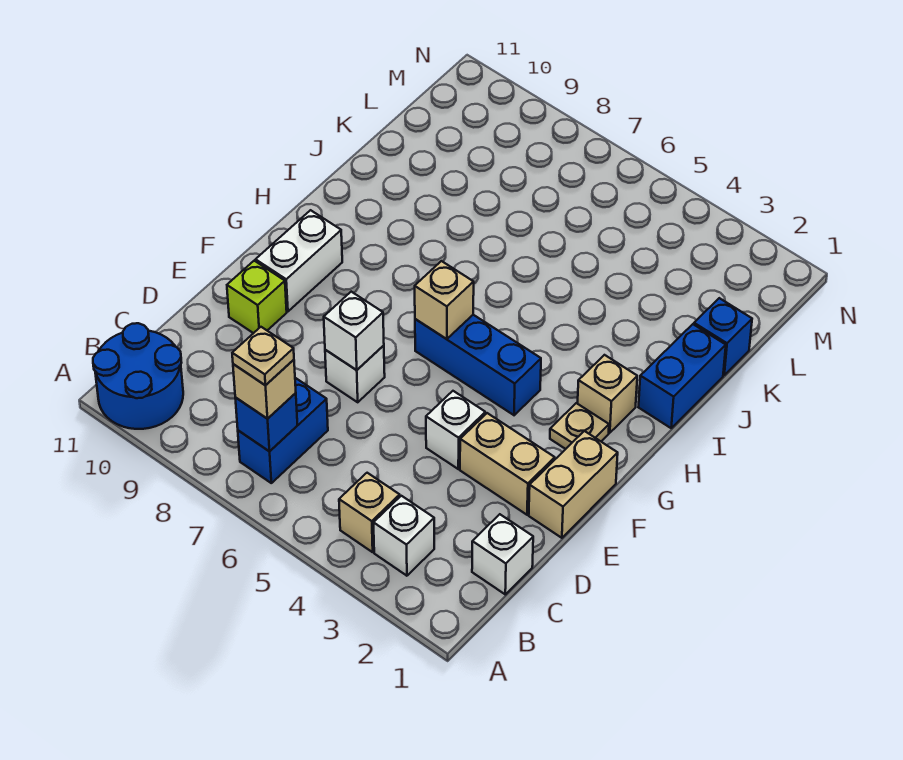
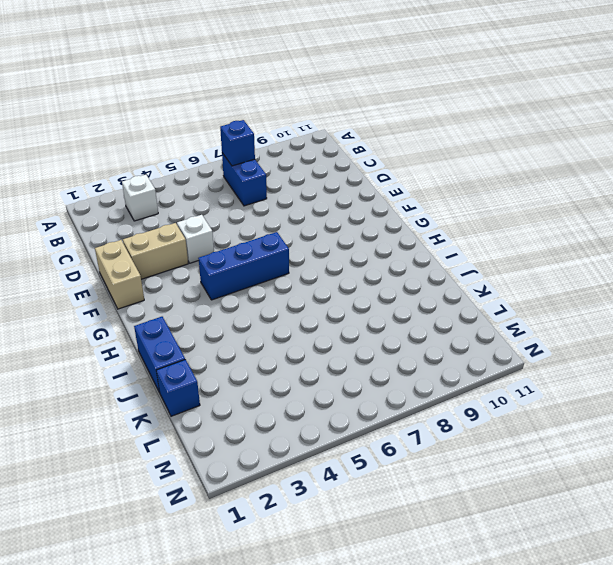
none -> blue 2x2 round brick [93,323,183,429]
none -> tan 1x1 brick [339,473,400,552]
none -> white 1x1 brick [472,514,533,594]

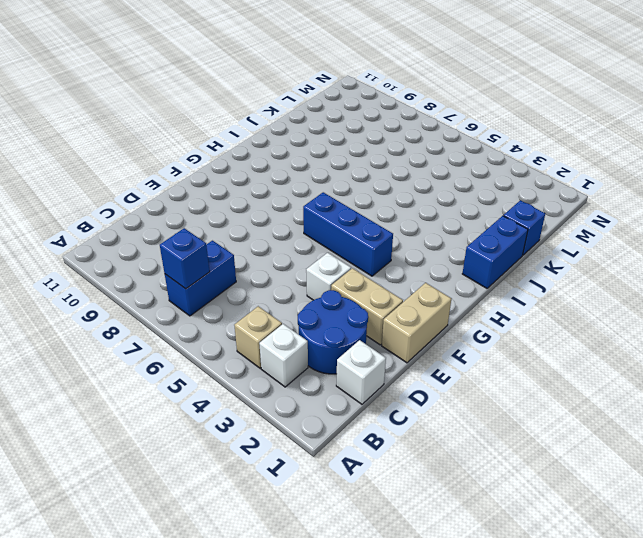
blue 2x2 round brick [298,290,368,374] -> blue 2x2 round brick moved to [93,323,183,429]
none -> white 1x1 brick [325,345,385,402]
none -> lime 1x1 brick [227,261,287,333]
none -> white 1x2 brick [255,210,342,311]

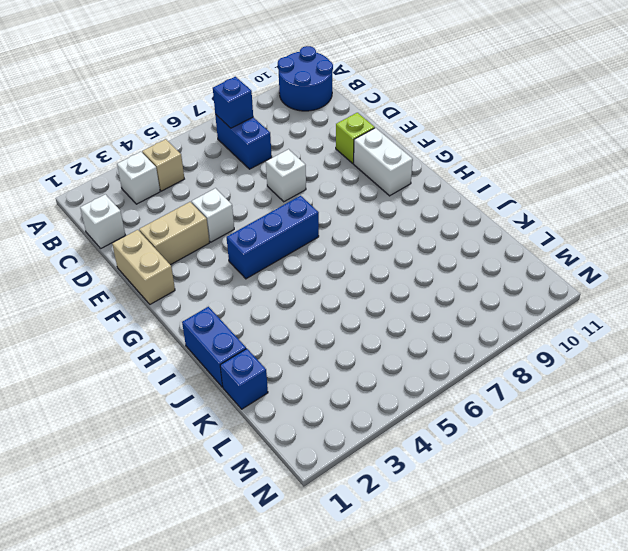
none -> tan 1x1 plate [550,403,609,449]
none -> tan 1x1 brick [578,355,637,433]
none -> white 1x1 brick [324,292,384,370]

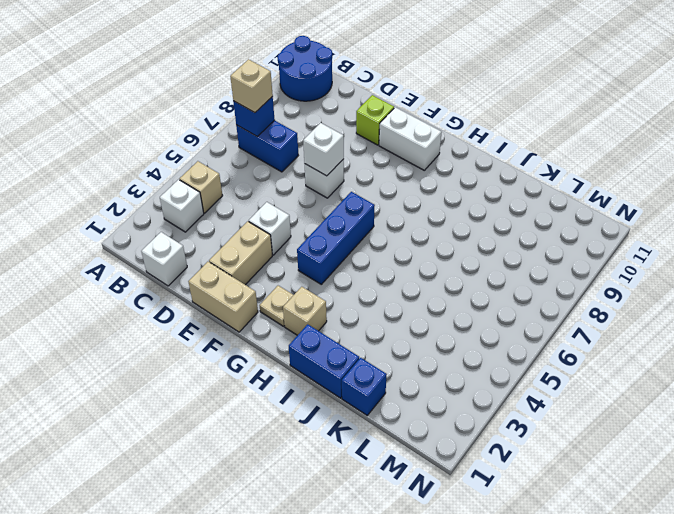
none -> tan 1x1 brick [415,261,474,339]
none -> tan 1x1 plate [232,327,294,385]

